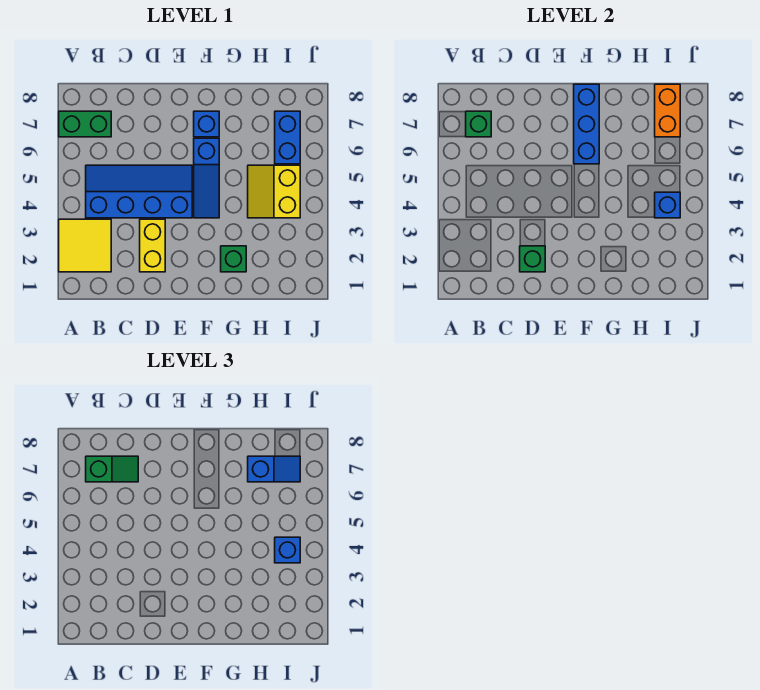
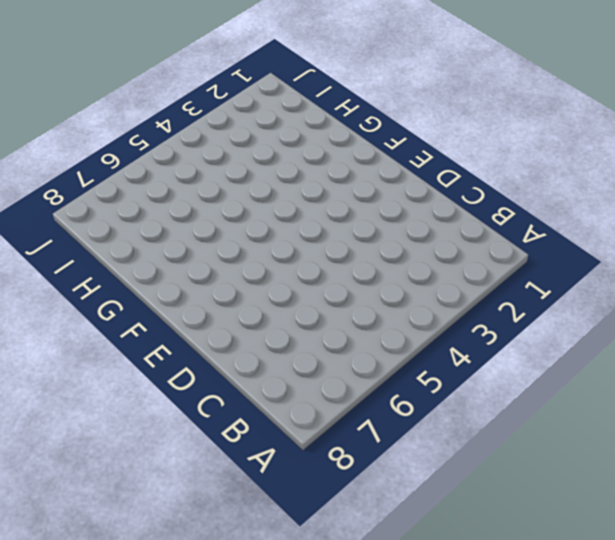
none -> yellow 2x2 tile [59,219,111,272]
none -> green 1x2 brick [59,111,111,137]
none -> blue 2x4 slope [86,165,192,218]

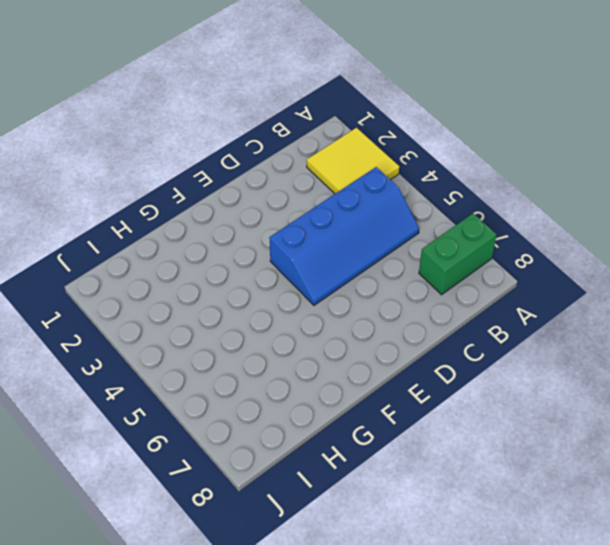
none -> yellow 1x2 brick [140,219,165,272]
none -> blue 1x3 slope [194,138,219,218]
none -> blue 1x1 brick [194,111,219,137]

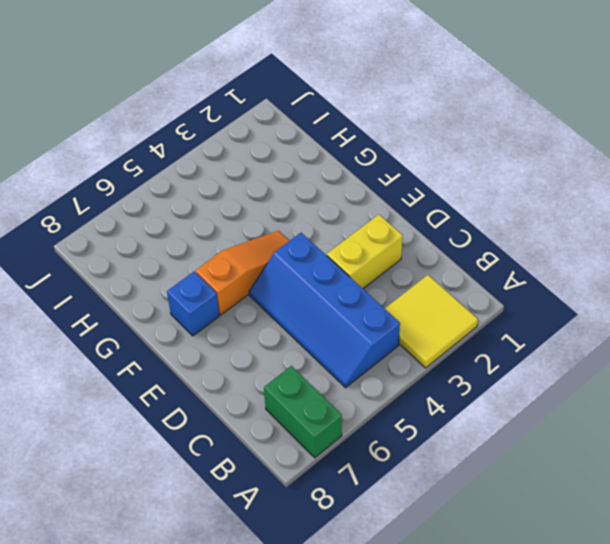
orange 1x3 slope [196,231,289,315] -> blue 1x3 slope [194,138,219,218]
none -> green 1x1 brick [221,246,246,272]
none -> yellow 2x2 slope [248,165,300,218]
none -> blue 1x2 brick [275,111,300,164]

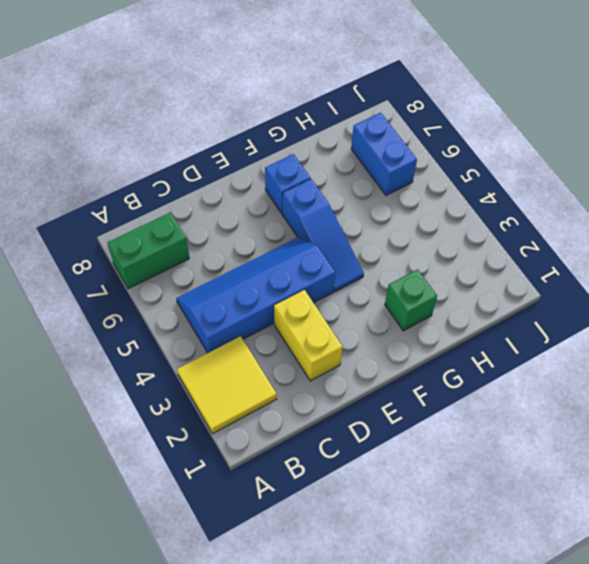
none -> yellow 2x2 slope [248,165,300,218]
none -> green 1x1 brick [466,111,491,137]
none -> green 1x1 brick [520,246,545,272]

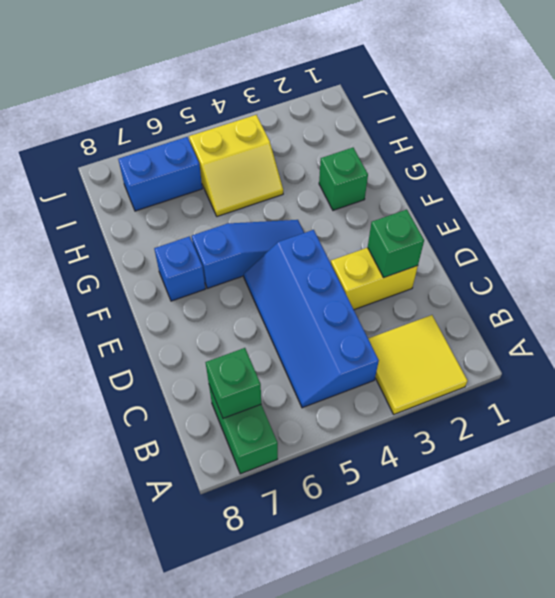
none -> blue 1x3 brick [574,84,599,164]
none -> blue 1x1 brick [655,192,680,218]
none -> orange 1x2 brick [655,84,680,137]

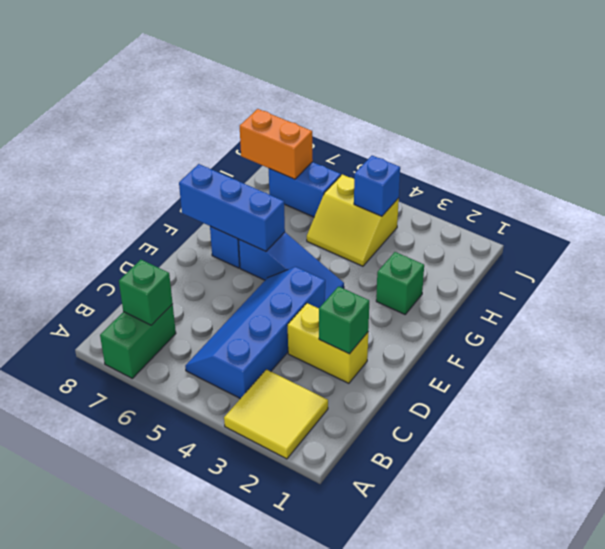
none -> green 1x2 slope [86,456,138,482]
none -> blue 1x2 slope [248,456,300,482]
none -> blue 1x1 brick [275,537,300,563]

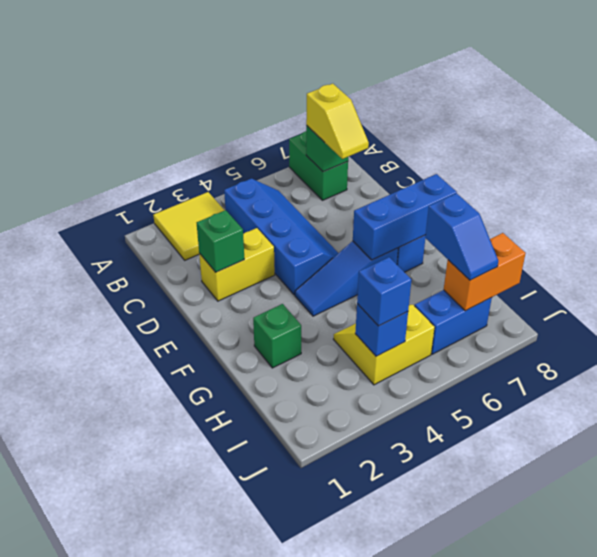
yellow 1x2 slope [306,84,369,159] -> green 1x2 slope [86,456,138,482]

